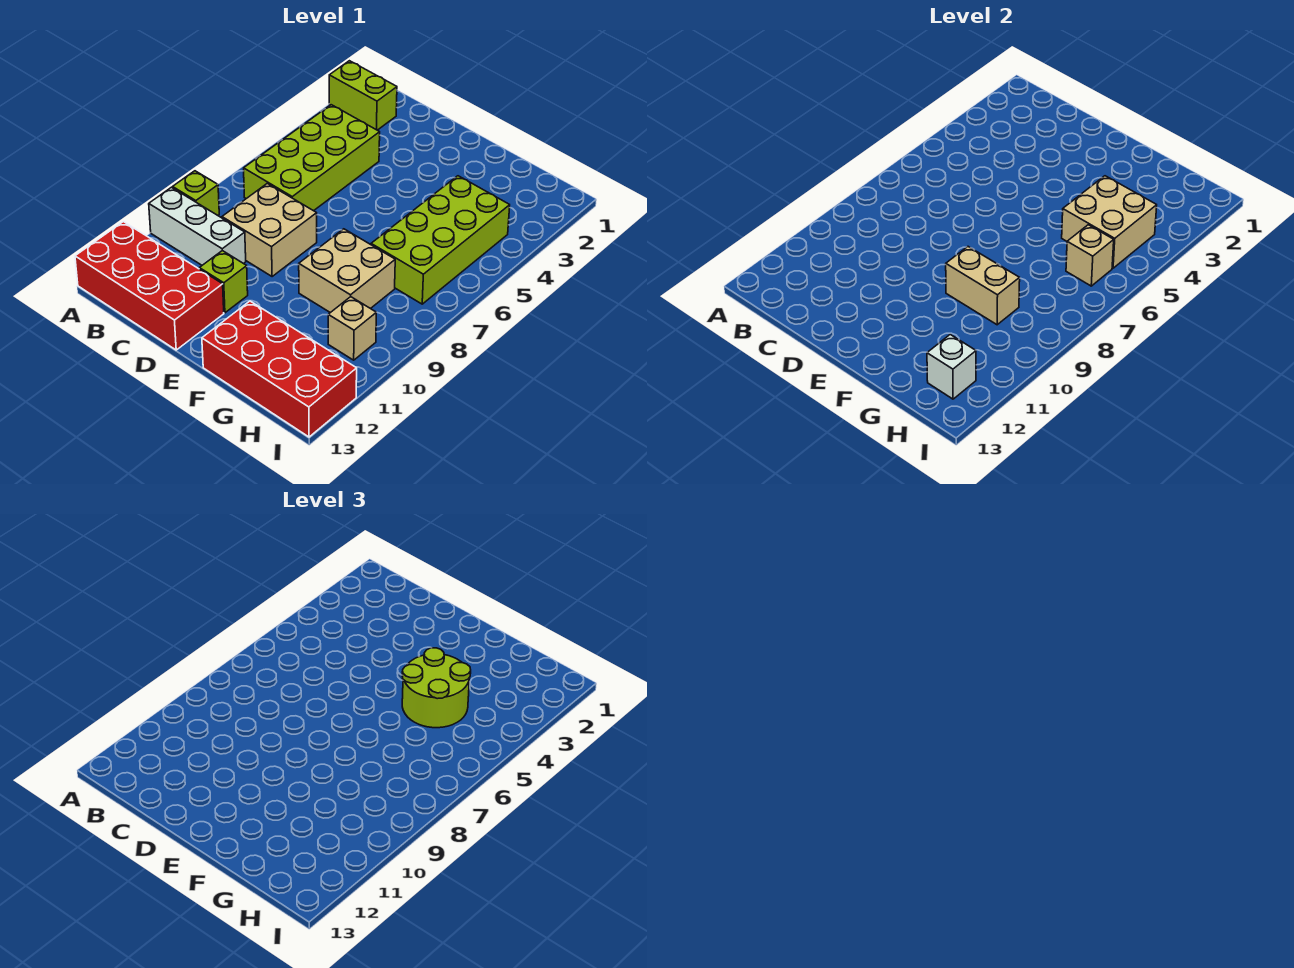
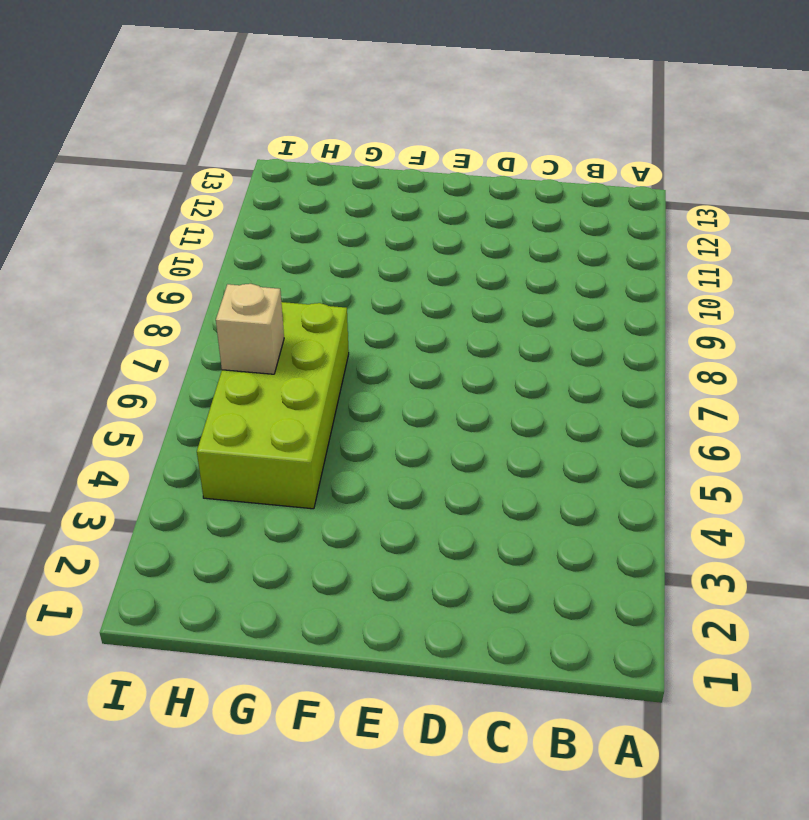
none -> lime 1x2 brick [329,61,397,130]
none -> lime 1x1 brick [173,171,219,215]
none -> white 1x3 brick [149,187,246,265]

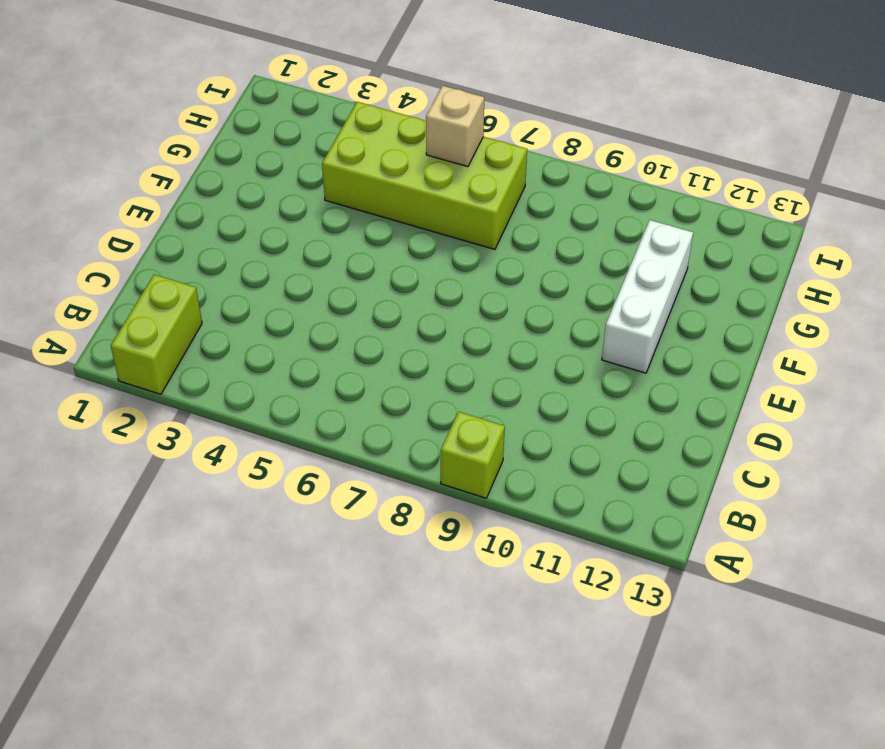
white 1x3 brick [602,220,693,373] -> white 1x3 brick moved to [149,187,246,265]
none -> red 2x4 brick [75,222,224,350]
none -> lime 2x4 brick [244,105,380,211]
none -> tan 2x2 brick [222,184,317,277]

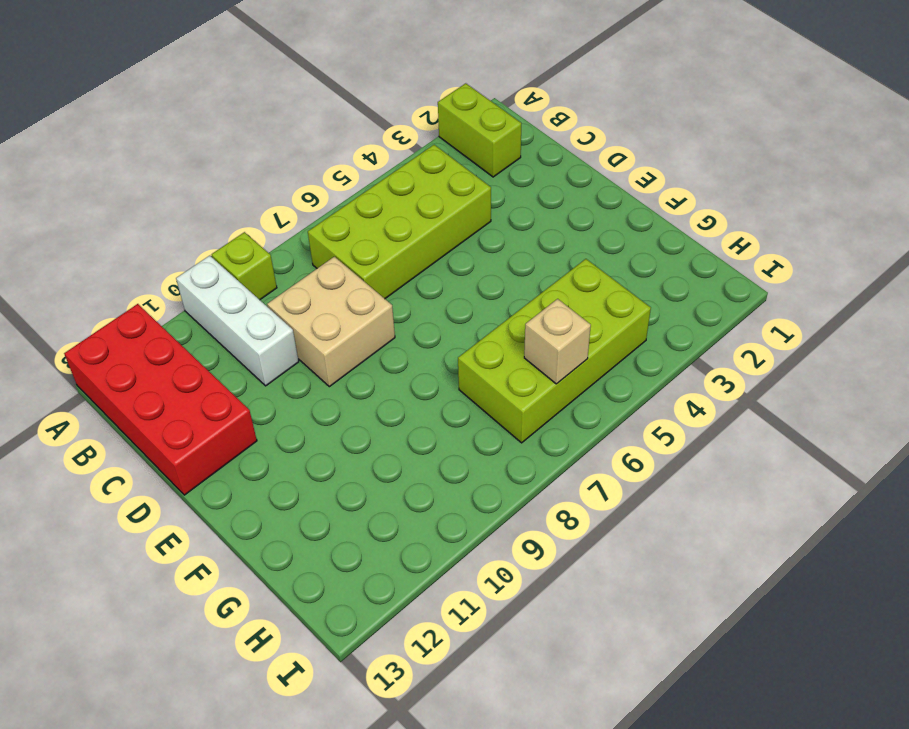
none -> lime 1x1 brick [199,251,248,313]
none -> tan 2x2 brick [299,229,395,313]
none -> red 2x4 brick [202,301,357,437]

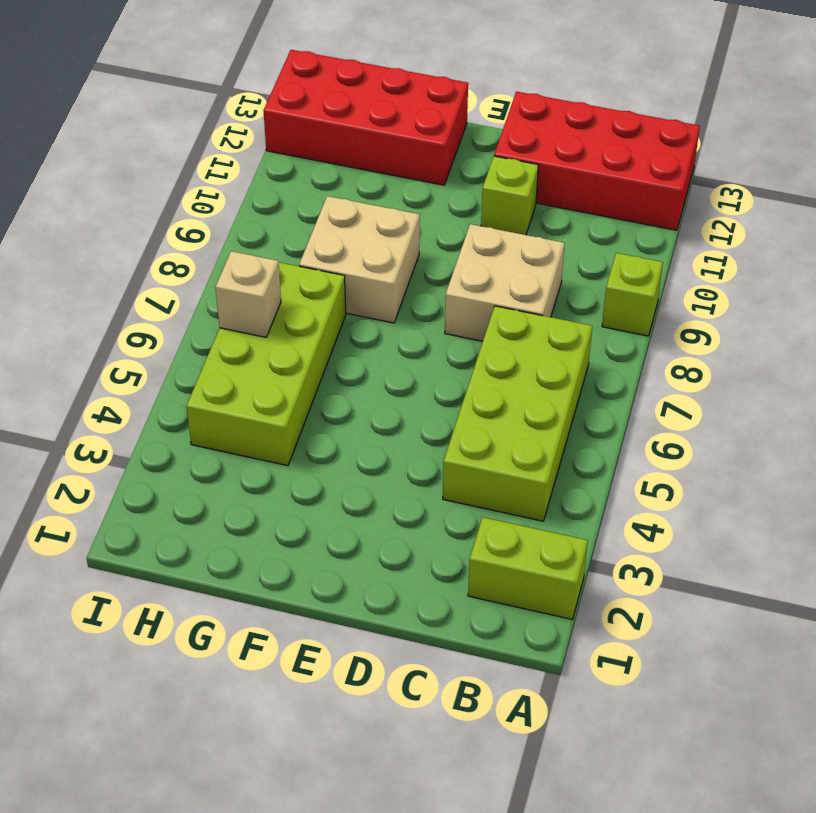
none -> white 1x3 brick [149,187,246,265]
none -> tan 1x1 brick [328,297,376,360]
none -> tan 1x2 brick [946,247,1020,325]

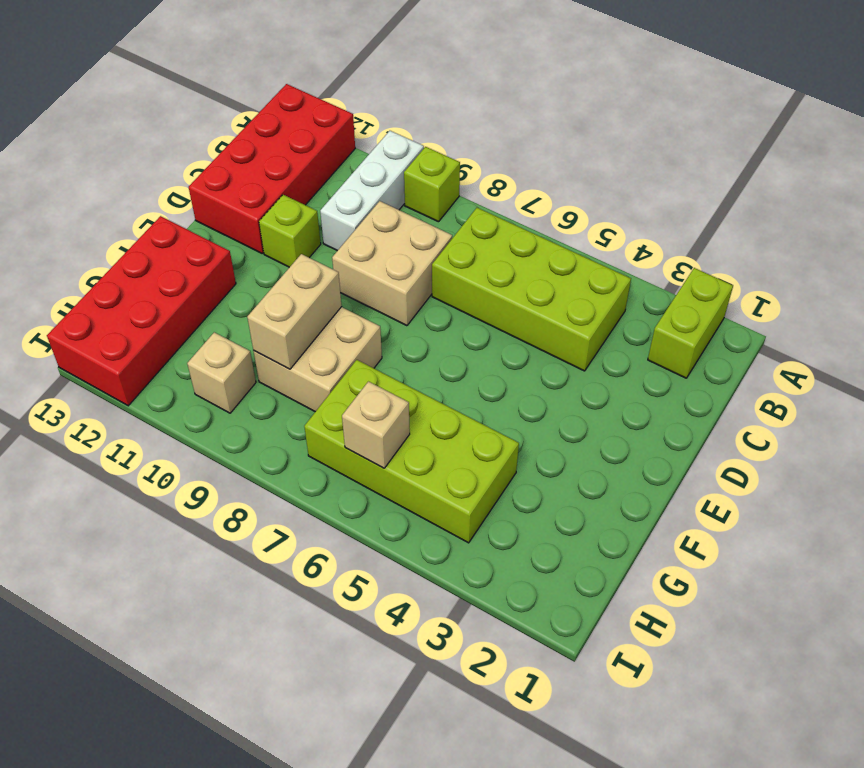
none -> tan 2x2 brick [1062,176,1157,268]
none -> white 1x1 brick [927,335,976,399]
none -> lime 2x2 round brick [402,648,471,728]

